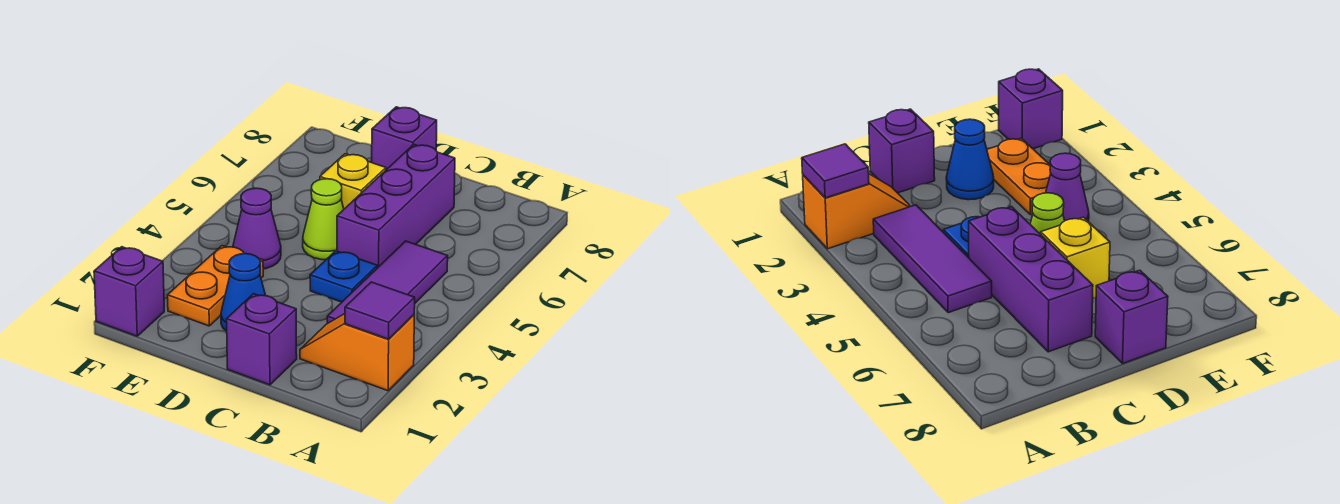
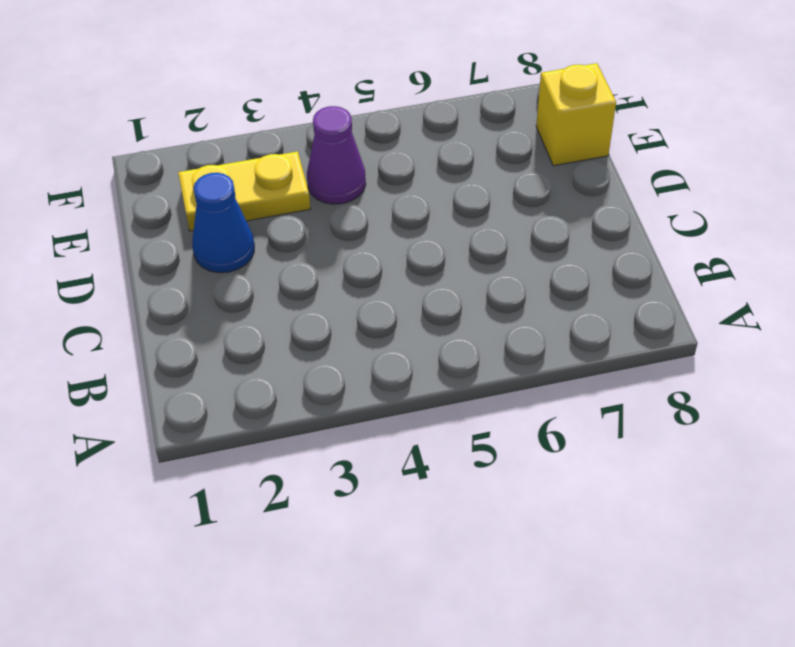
yellow 1x2 plate [178,151,311,231] -> orange 1x2 plate [168,246,263,326]
yellow 1x1 brick [536,63,616,166] -> yellow 1x1 brick moved to [320,154,386,209]
none -> orange 1x2 slope [300,314,414,391]
none -> purple 1x3 tile [327,241,448,324]
none -> purple 1x1 brick [227,294,297,385]

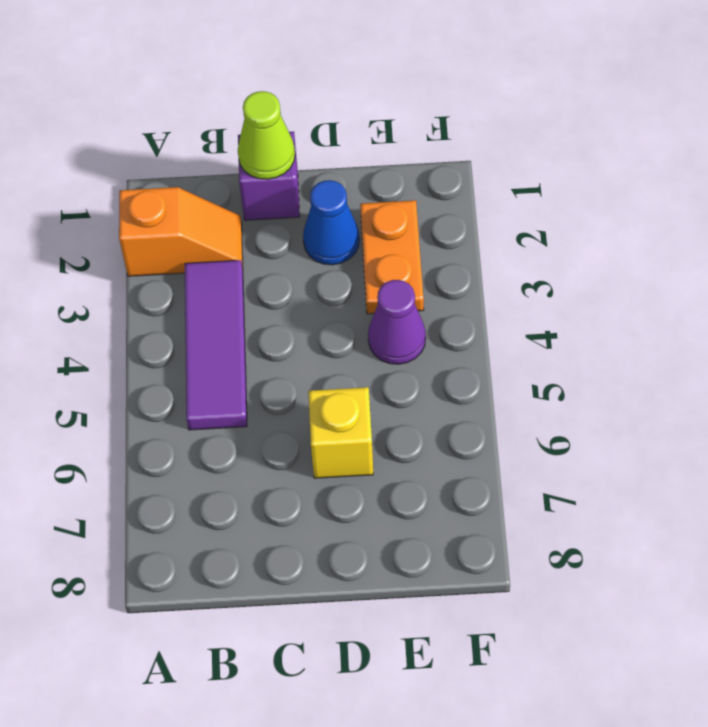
lime 1x1 cone [238,91,295,179] -> lime 1x1 cone moved to [303,179,344,260]
none -> blue 1x1 plate [310,251,377,302]
none -> purple 1x3 brick [337,145,455,268]
none -> purple 1x1 brick [372,107,437,170]

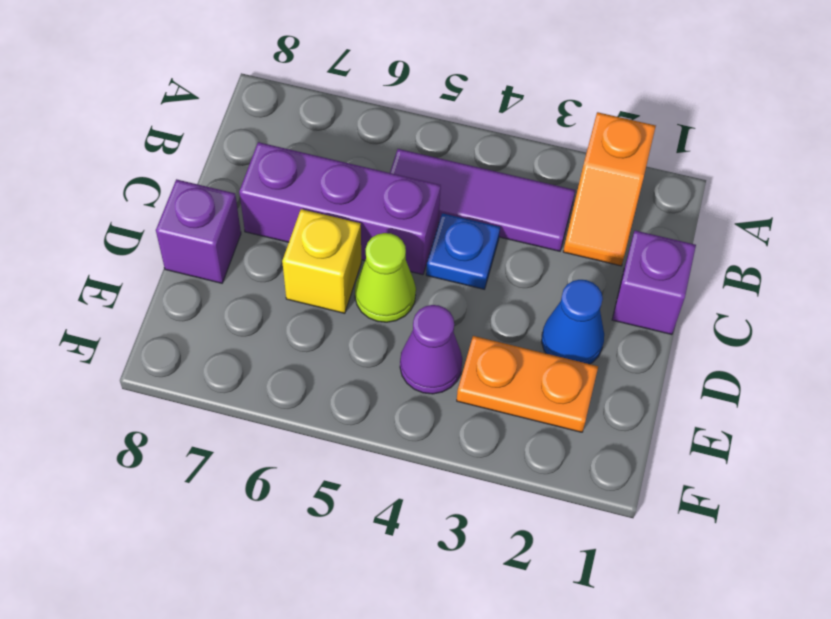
none -> purple 1x1 brick [94,247,164,336]
none -> purple 1x1 tile [345,282,415,339]

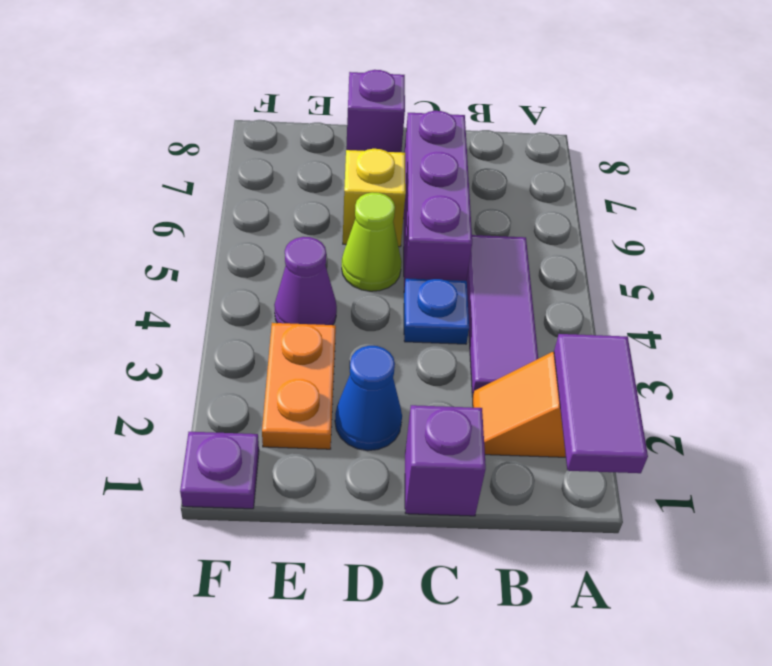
purple 1x2 tile [554,334,648,473] -> purple 1x1 tile [345,282,415,339]
purple 1x1 plate [180,432,259,509] -> purple 1x1 brick [94,247,164,336]

